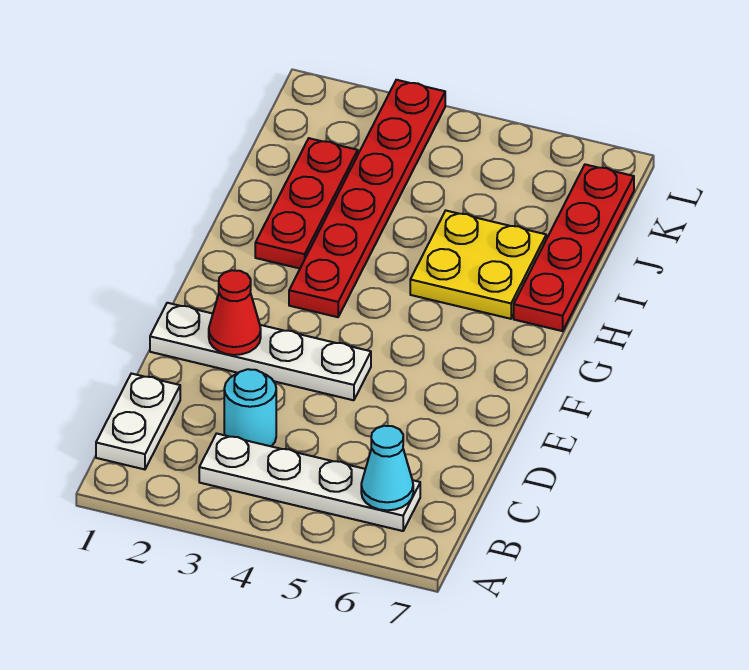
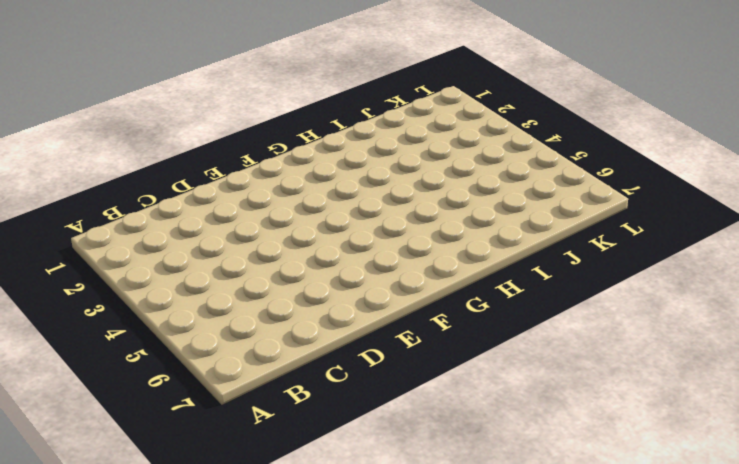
none -> white 1x2 plate [96,373,180,469]
none -> white 1x4 plate [199,434,420,531]

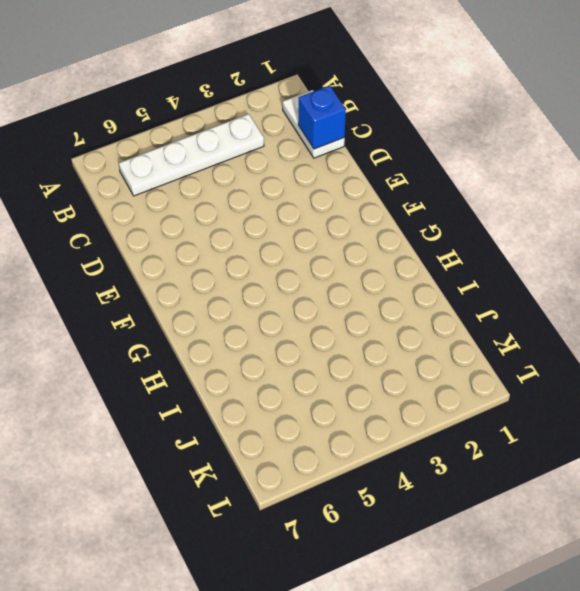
blue 1x1 brick [298,86,346,149] -> none
none -> cyan 1x1 round brick [224,369,276,446]
none -> white 1x4 plate [150,303,371,400]

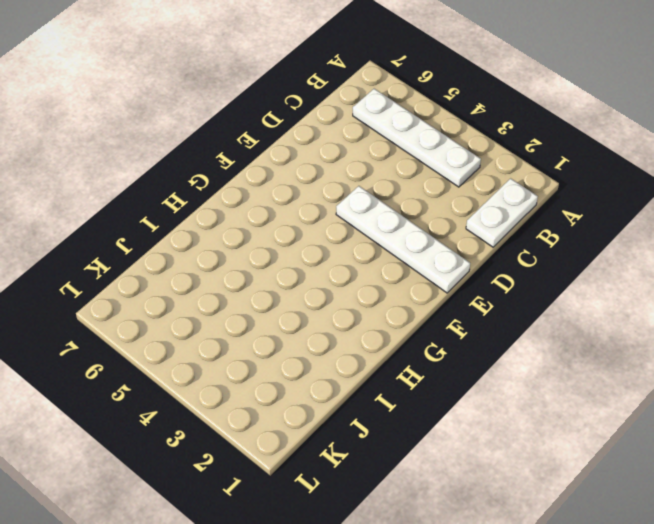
none -> cyan 1x1 round brick [224,369,276,446]
none -> red 1x6 plate [289,80,445,317]

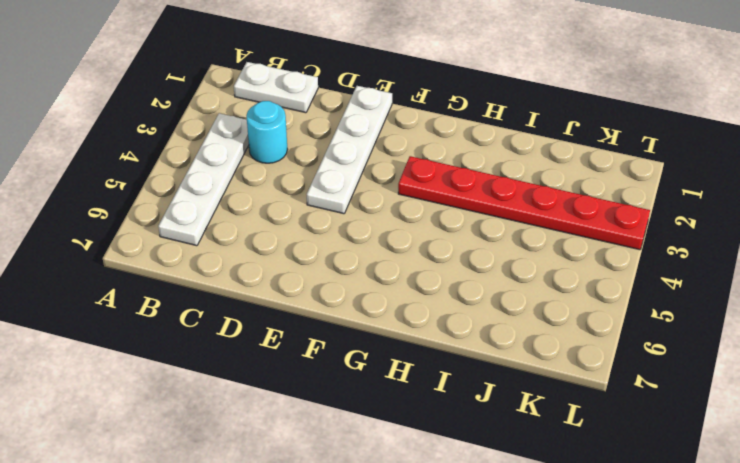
none -> red 1x3 plate [255,138,358,268]
none -> yellow 2x2 plate [410,211,546,319]

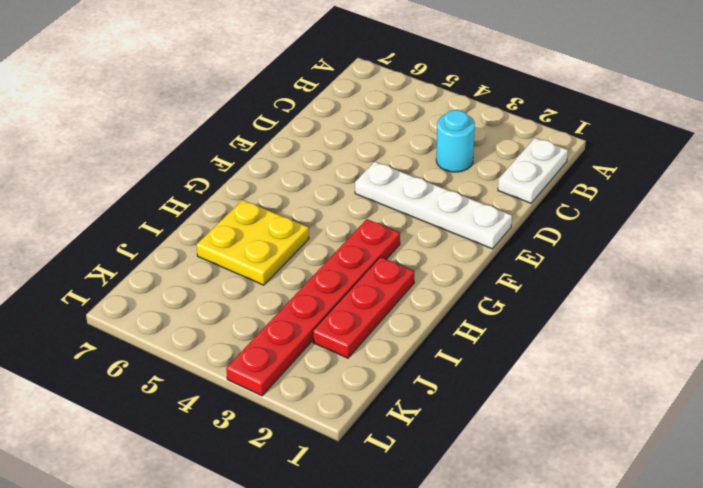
none -> white 1x4 plate [199,434,420,531]
none -> red 1x4 plate [514,164,634,331]

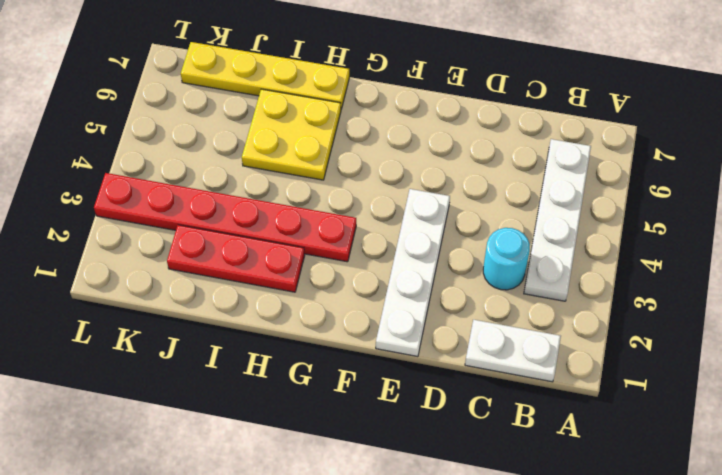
yellow 1x4 plate [181,42,349,109] -> red 1x4 plate [514,164,634,331]
none -> cyan 1x1 cone [361,426,413,510]
none -> red 1x1 cone [209,270,261,355]

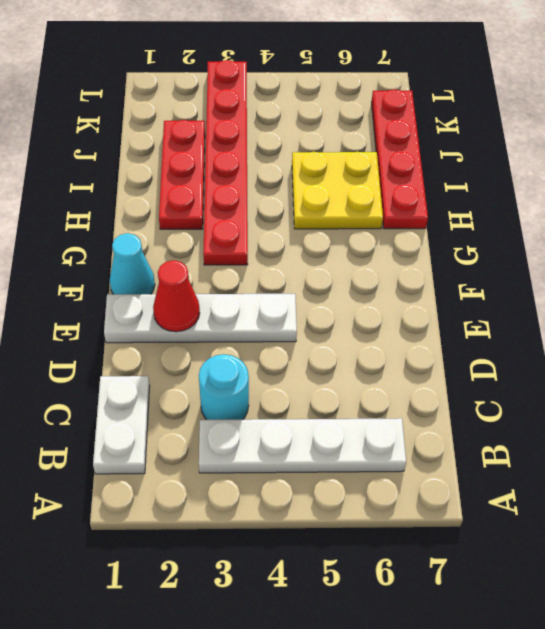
cyan 1x1 cone [110,233,155,294] -> cyan 1x1 cone moved to [361,426,413,510]

